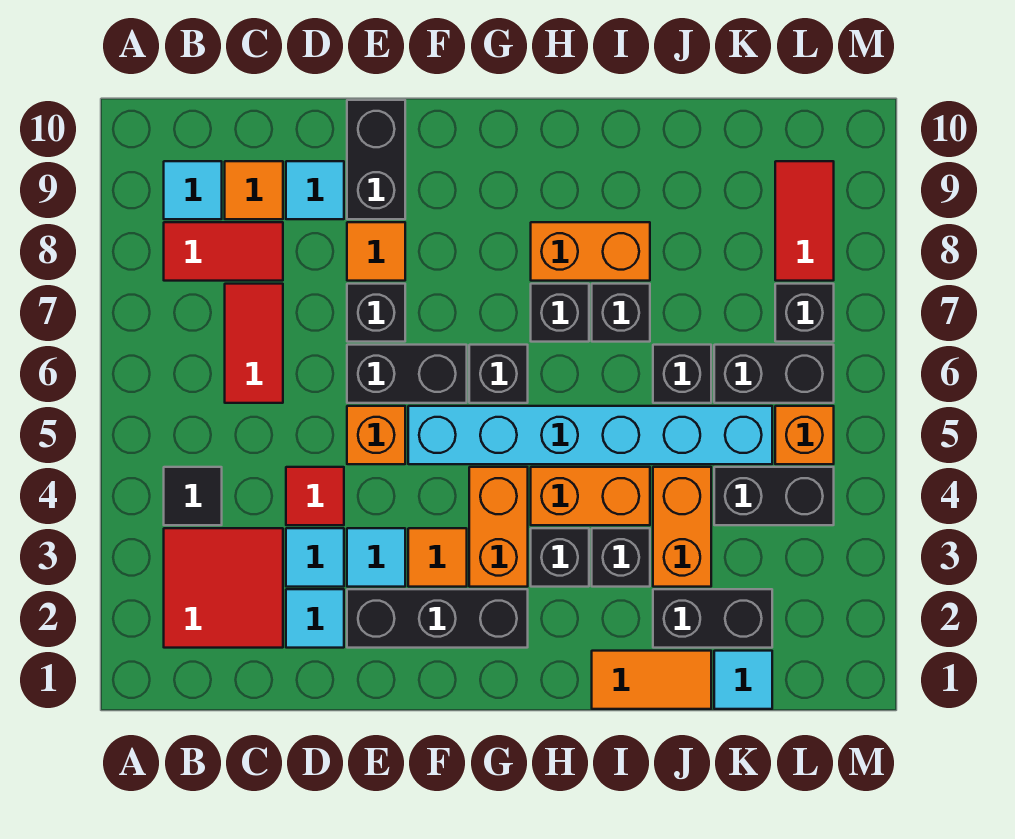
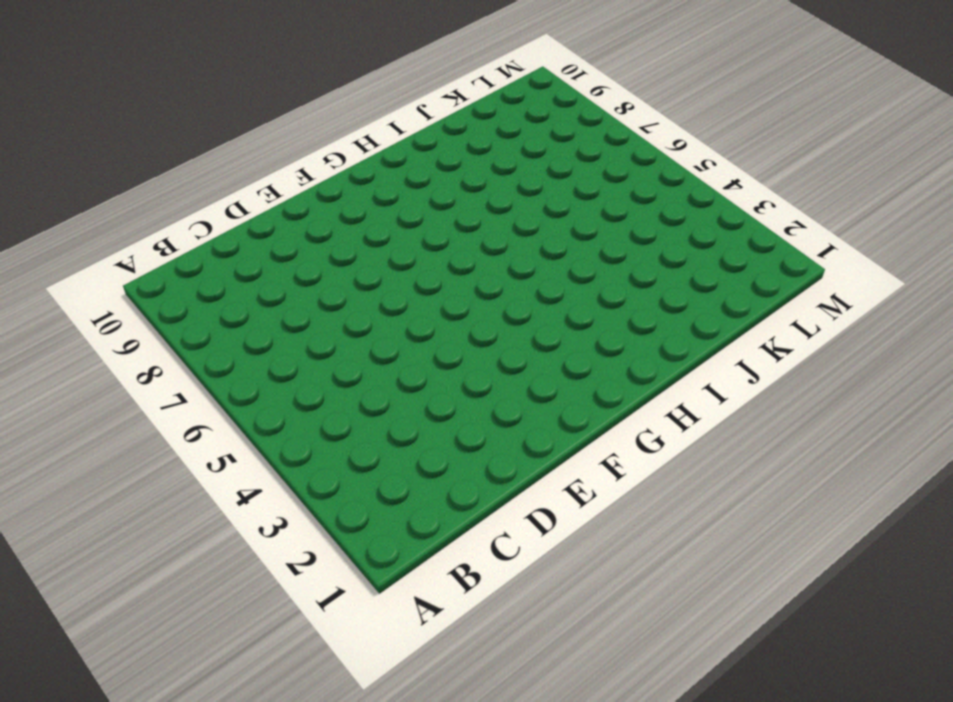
none -> red 2x2 tile [164,528,283,648]
none -> black 1x1 tile [164,467,222,525]
none -> red 1x2 tile [164,222,283,281]
none -> cyan 1x1 tile [164,161,222,219]

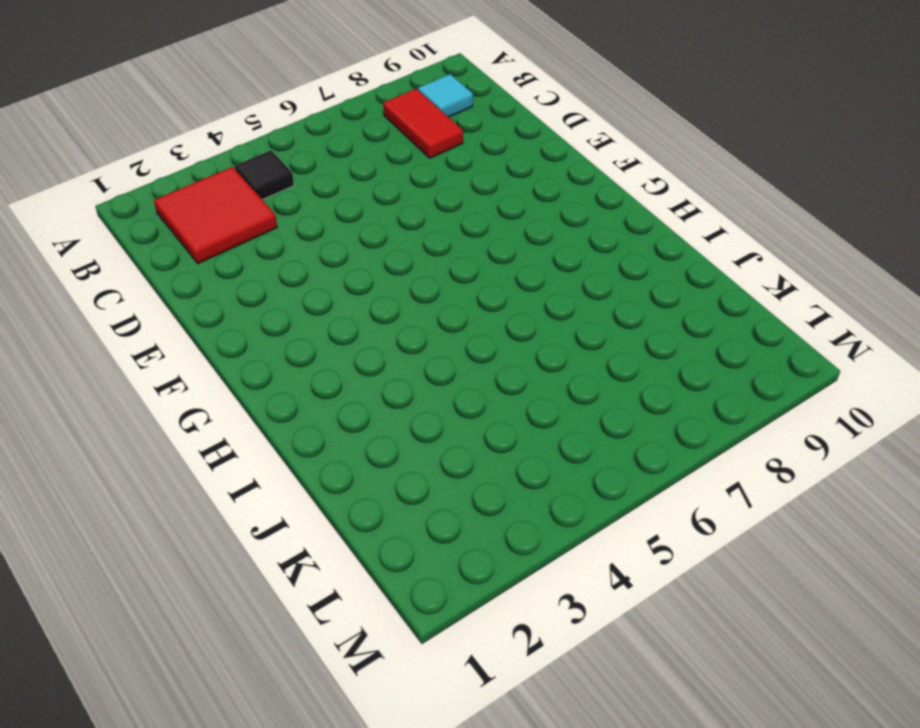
none -> red 1x2 tile [225,284,283,403]
none -> orange 1x1 tile [225,161,283,219]
none -> cyan 1x1 tile [286,589,344,648]
none -> cyan 1x1 tile [286,528,344,587]

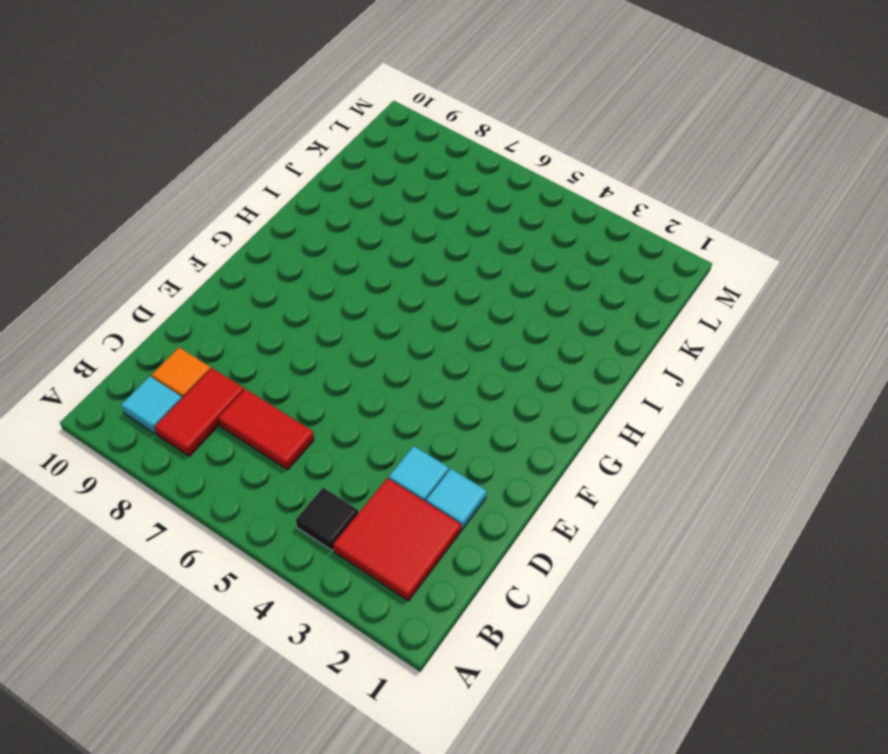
none -> red 1x1 tile [286,467,344,525]
none -> cyan 1x1 tile [286,161,344,219]
none -> black 1x3 brick [347,589,528,648]
none -> cyan 1x1 tile [347,528,405,587]

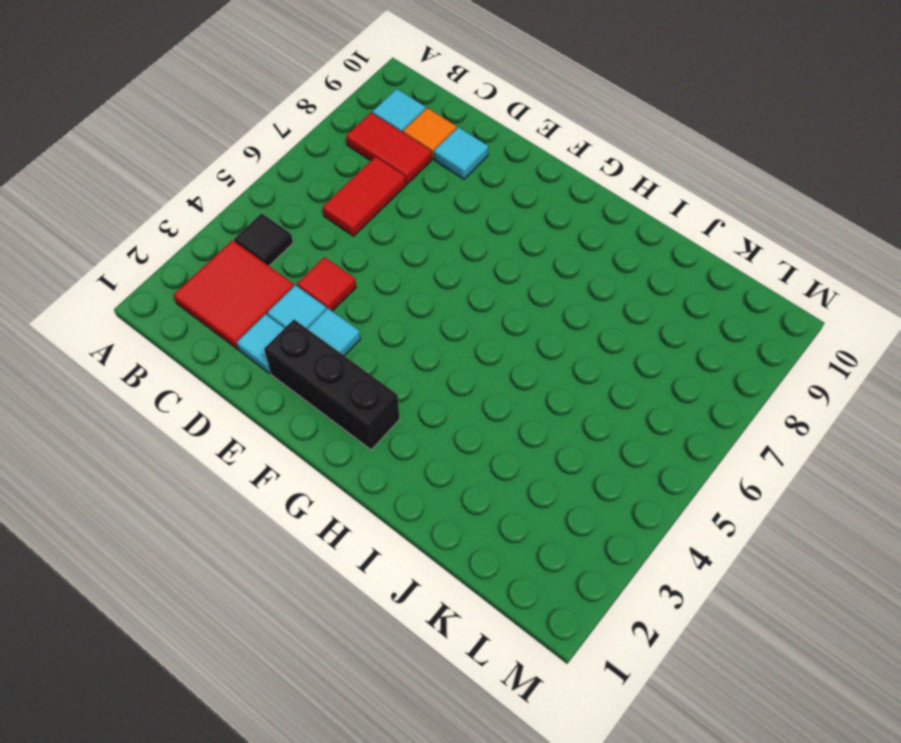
none -> orange 1x1 brick [347,406,405,464]
none -> black 1x2 brick [347,345,467,403]
none -> black 1x1 brick [347,284,405,342]
none -> orange 1x1 tile [347,222,405,281]

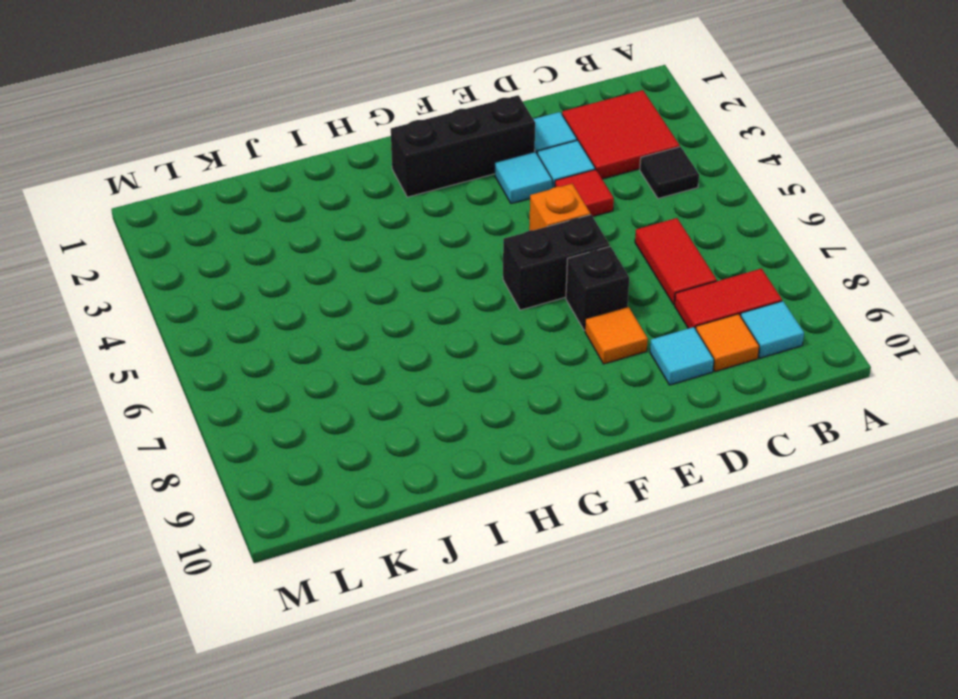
none -> black 1x2 brick [347,100,405,219]
none -> orange 1x1 tile [408,528,467,587]
none -> cyan 1x6 brick [408,406,772,464]
none -> orange 1x2 brick [469,467,528,587]

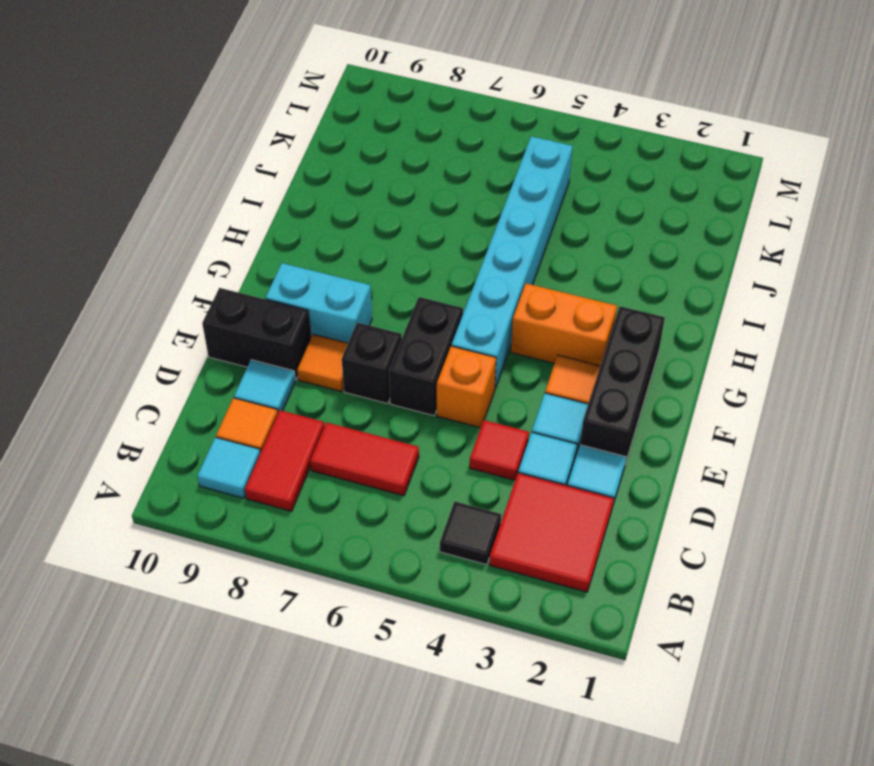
cyan 1x2 brick [266,263,372,343] -> none
none -> black 1x1 brick [469,345,528,403]
none -> black 1x1 brick [531,528,589,587]
none -> orange 1x2 brick [531,467,650,525]
none -> black 1x1 brick [531,284,589,342]

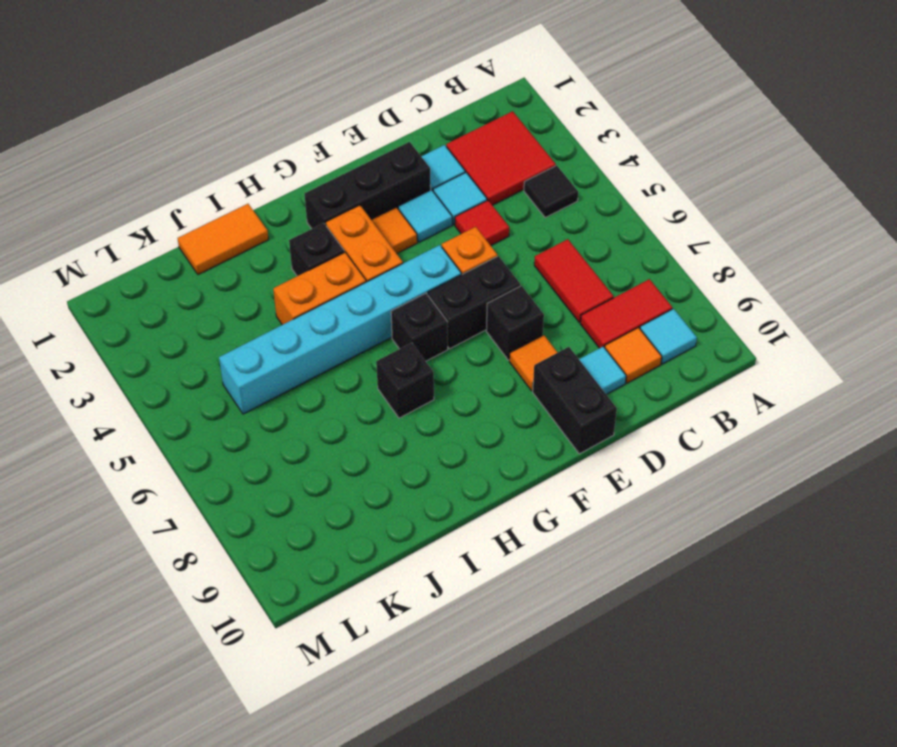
none -> orange 1x2 brick [531,222,650,281]
none -> black 1x1 brick [592,528,650,587]
none -> black 1x1 brick [592,284,650,342]
none -> black 1x2 brick [653,589,772,648]

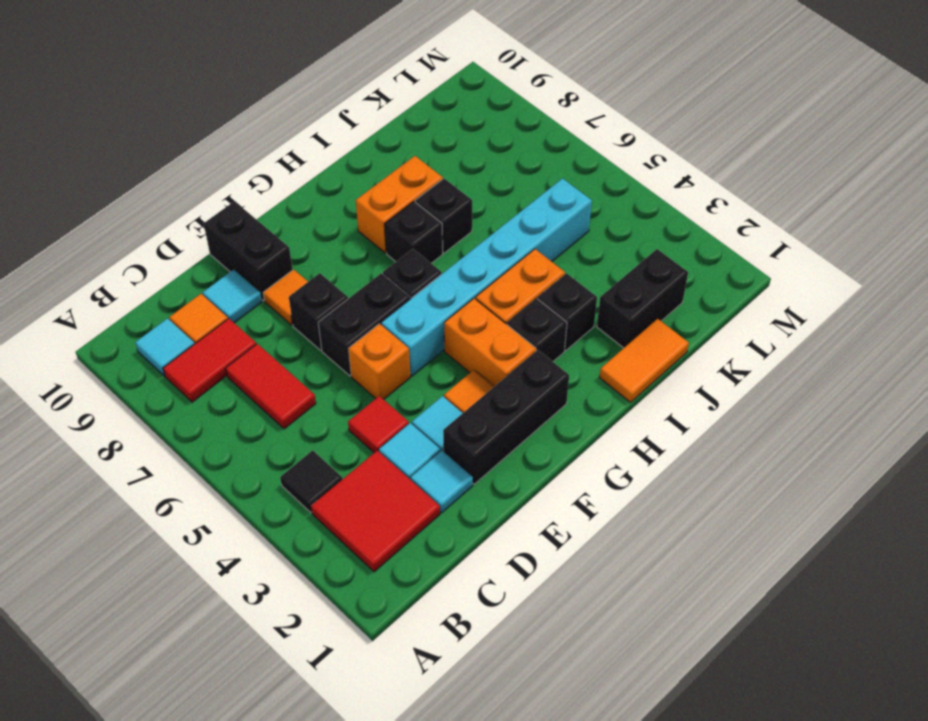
none -> orange 1x2 brick [653,467,711,587]
none -> black 1x1 brick [653,345,711,403]
none -> cyan 1x1 tile [714,651,772,709]
none -> black 1x2 brick [714,467,834,525]

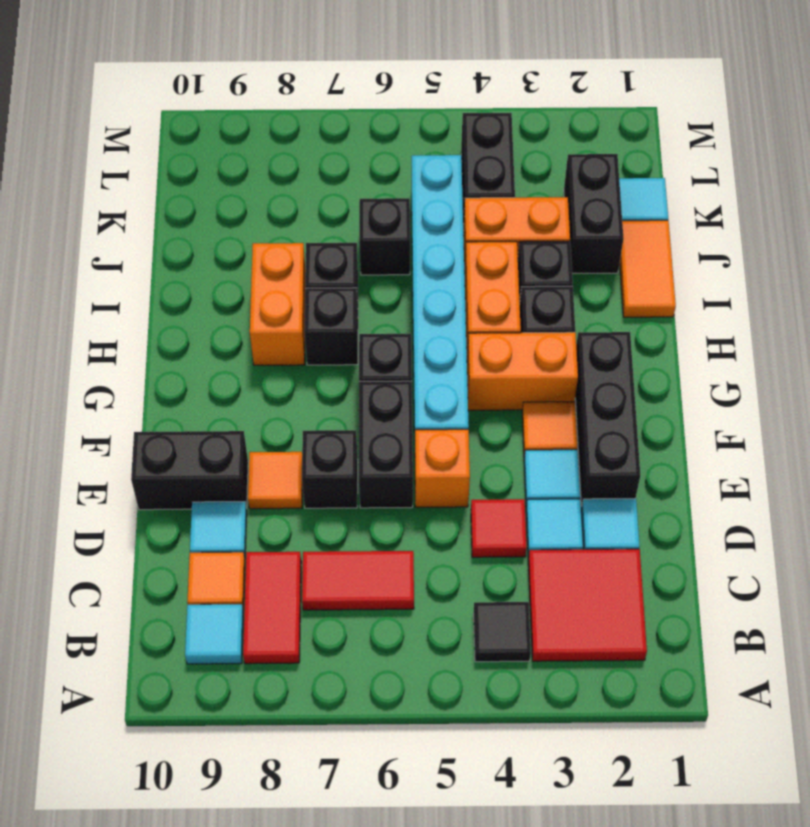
none -> black 1x2 brick [714,345,834,403]
none -> orange 1x1 brick [775,406,834,464]
none -> black 1x1 brick [775,284,834,342]
none -> red 1x2 tile [775,161,834,281]

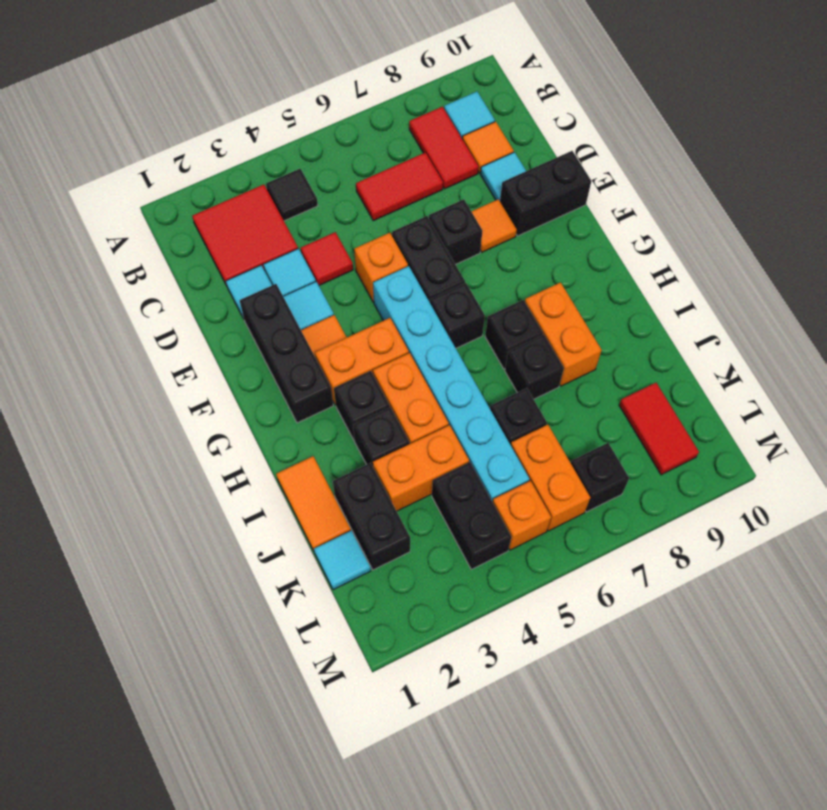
orange 1x2 brick [511,425,590,531] -> black 1x2 brick [714,345,834,403]
red 1x2 tile [619,383,699,475] -> red 1x2 tile turned to [775,161,834,281]

